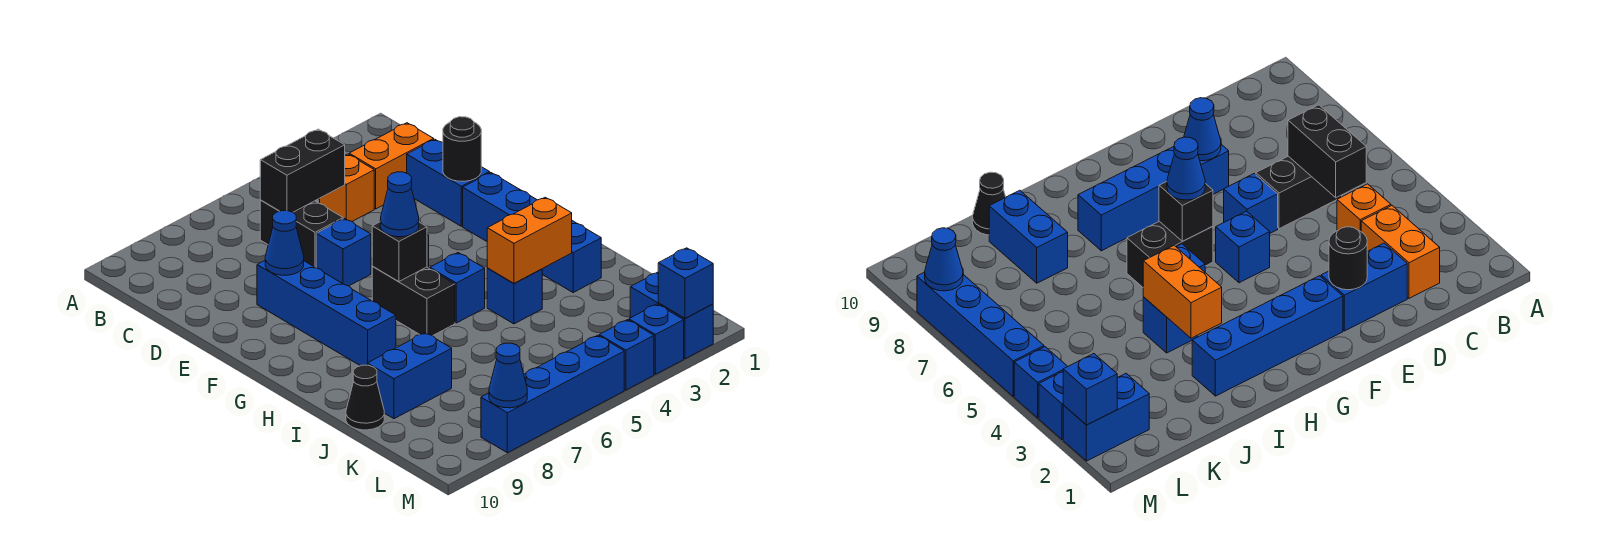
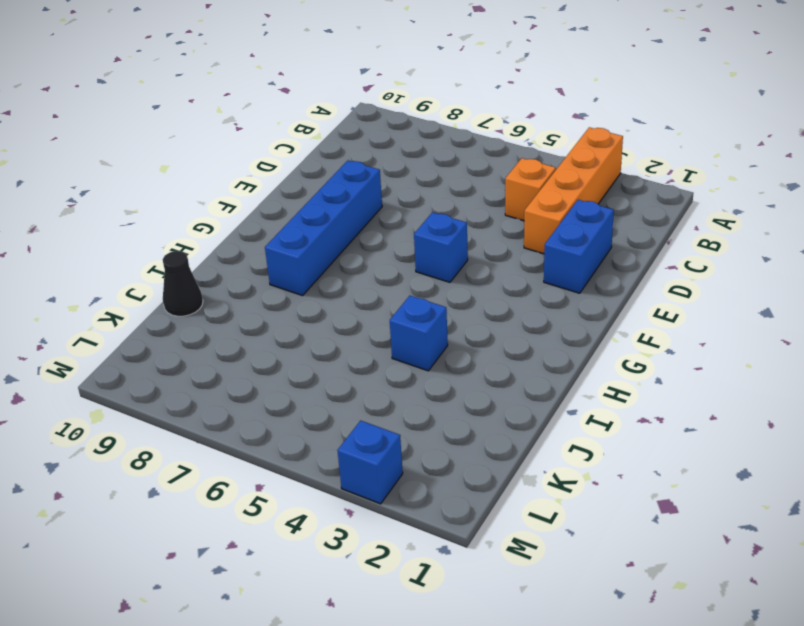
orange 1x4 brick [524,127,623,254] -> orange 1x2 brick [349,123,434,209]
none -> black 1x2 brick [260,200,343,268]
none -> blue 1x1 brick [316,219,371,286]
none -> blue 1x4 brick [463,173,601,292]

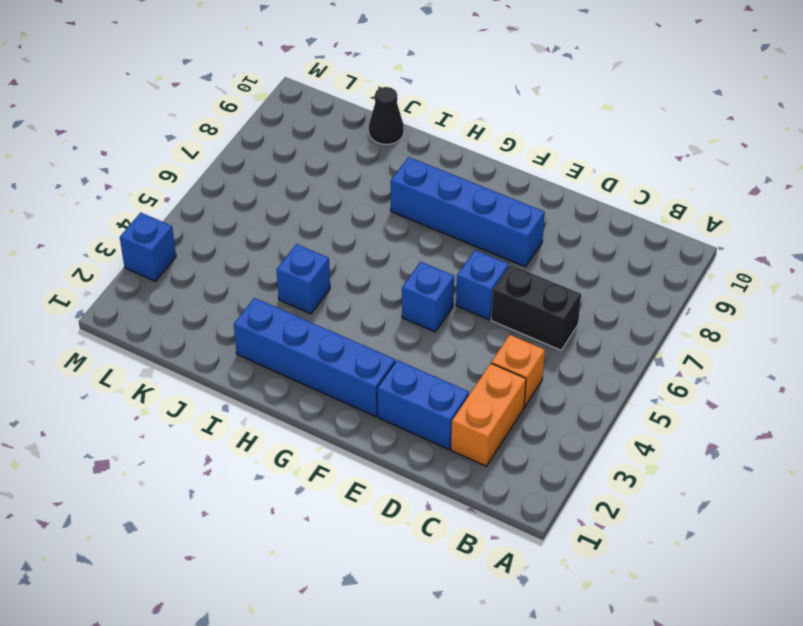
none -> black 1x2 brick [372,267,455,336]
none -> blue 1x1 brick [430,253,485,323]
none -> blue 1x2 brick [367,333,452,419]

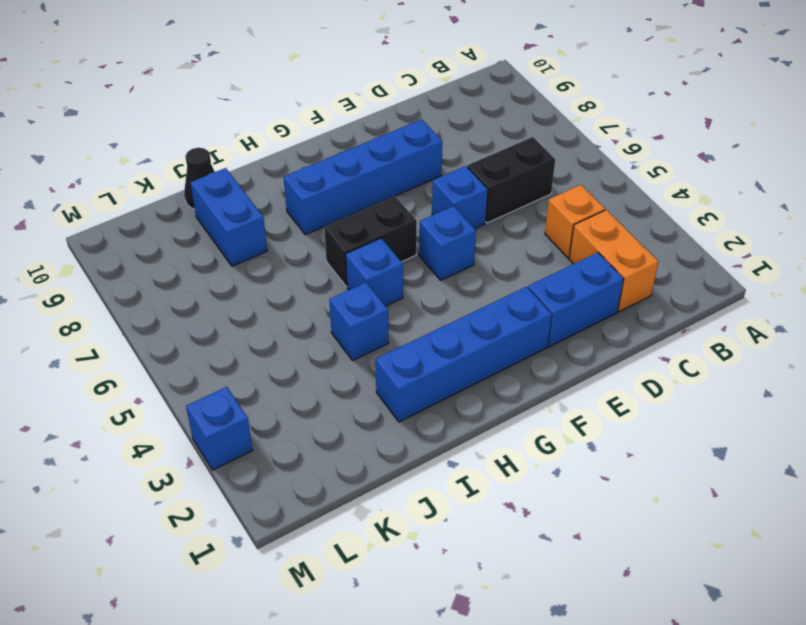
none -> blue 1x2 brick [630,272,713,359]
none -> blue 1x1 brick [599,320,654,390]
none -> blue 1x4 brick [481,335,624,453]

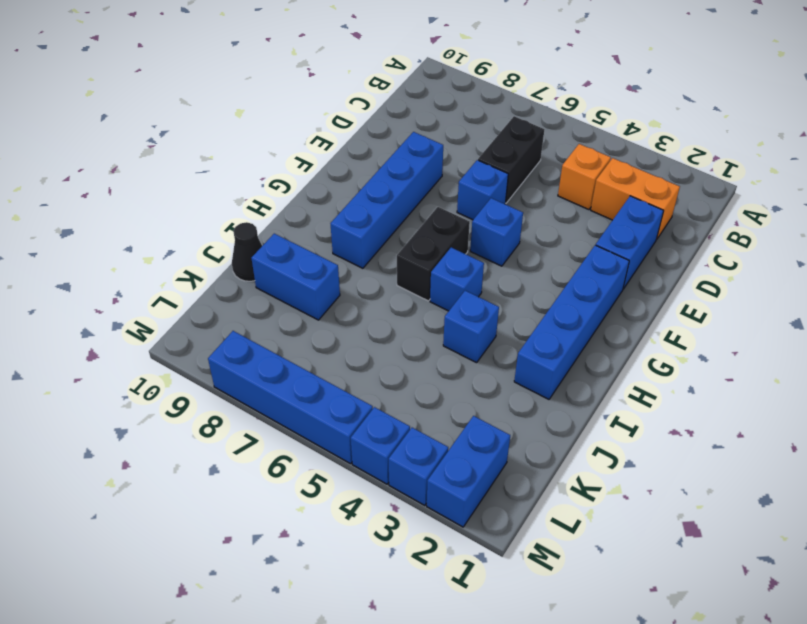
none -> black 1x2 brick [260,129,345,212]
none -> black 1x1 round brick [443,117,481,181]
none -> blue 1x1 cone [265,211,304,275]

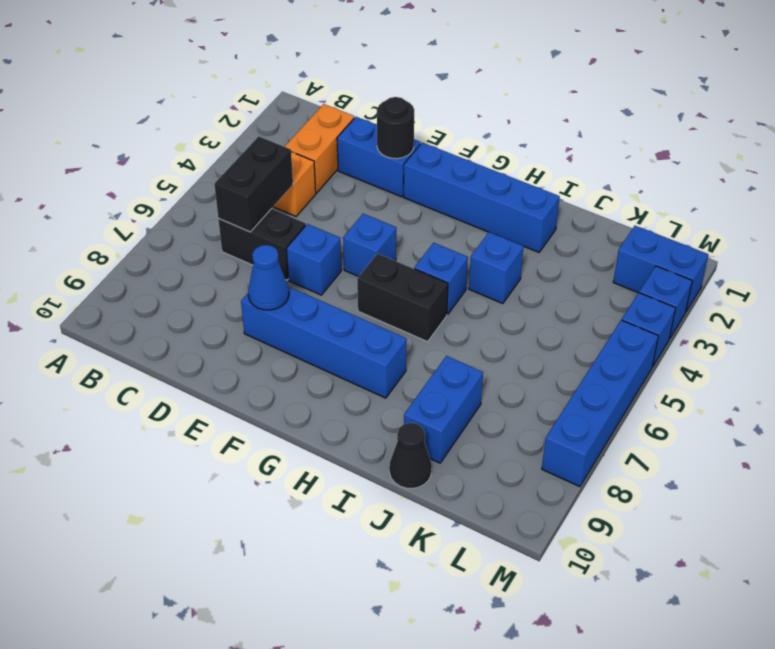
none -> black 1x1 brick [372,222,427,282]
none -> orange 1x2 brick [487,197,572,283]
none -> blue 1x1 brick [658,248,713,318]

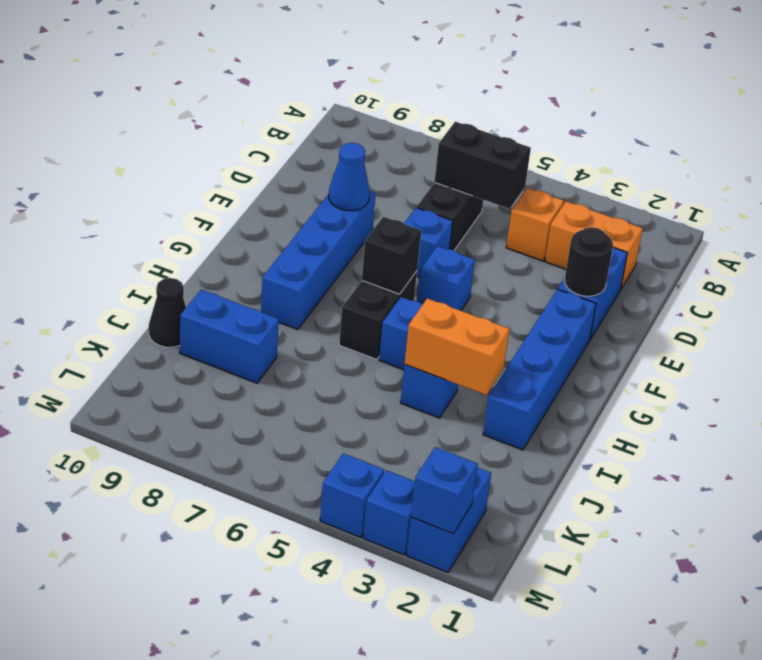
none -> blue 1x4 brick [481,335,624,453]
none -> blue 1x1 cone [489,343,527,408]
none -> blue 1x1 cone [380,172,419,237]

